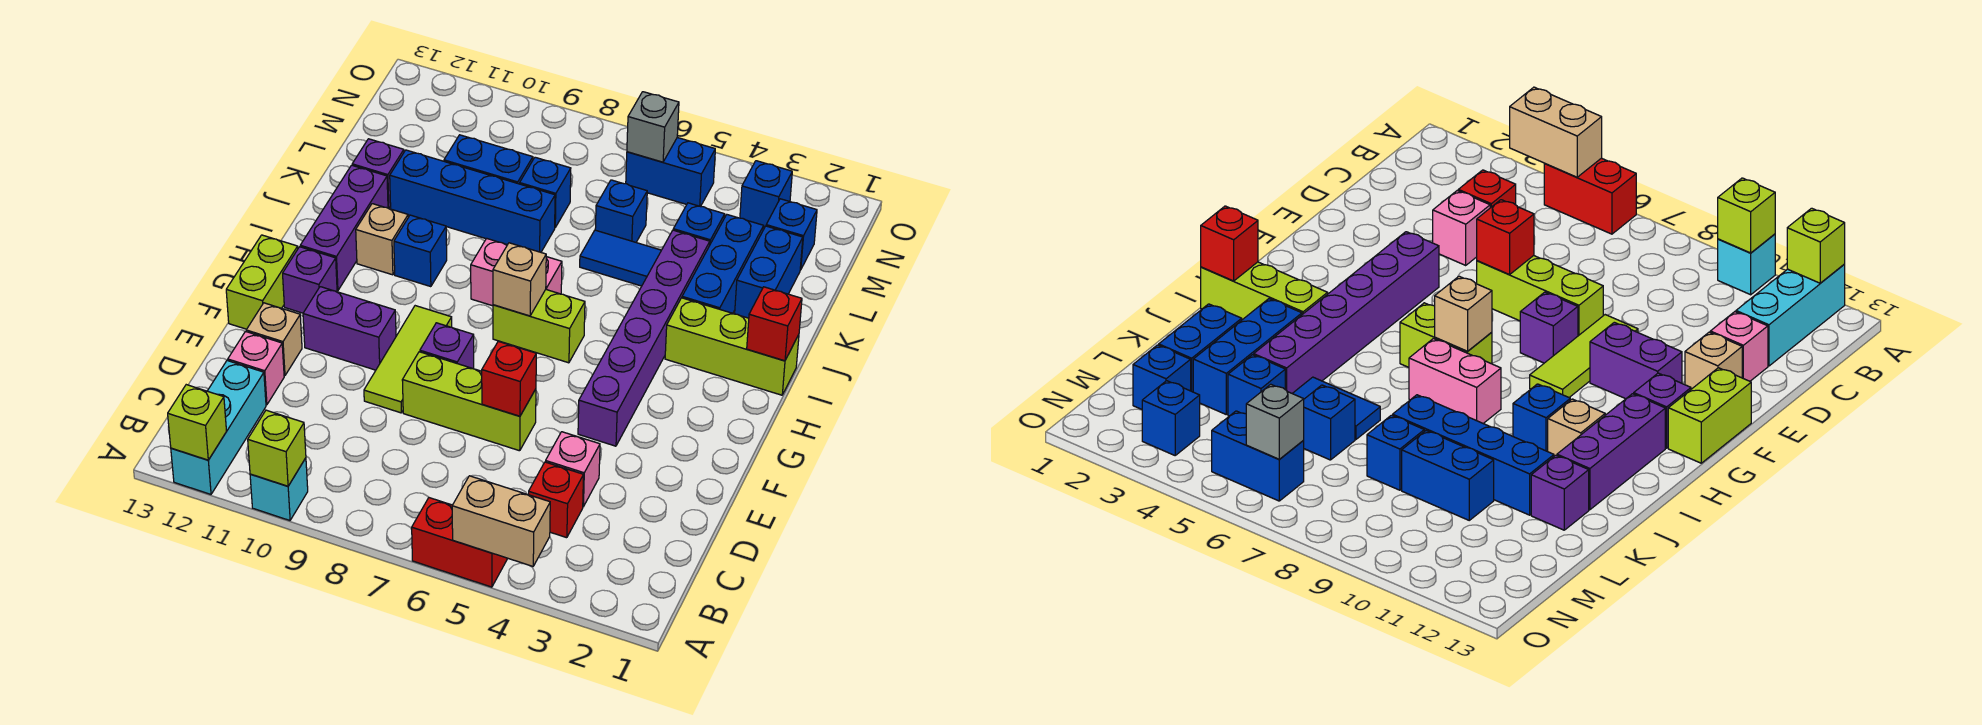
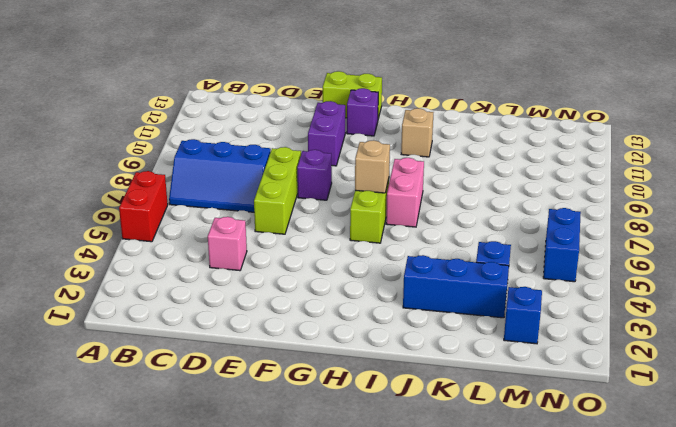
blue 2x3 slope [169,139,271,212] -> none
none -> cyan 1x1 brick [250,458,308,520]
none -> cyan 1x3 brick [171,361,266,494]
none -> red 1x1 brick [529,462,584,538]
none -> pink 1x1 brick [228,332,284,405]

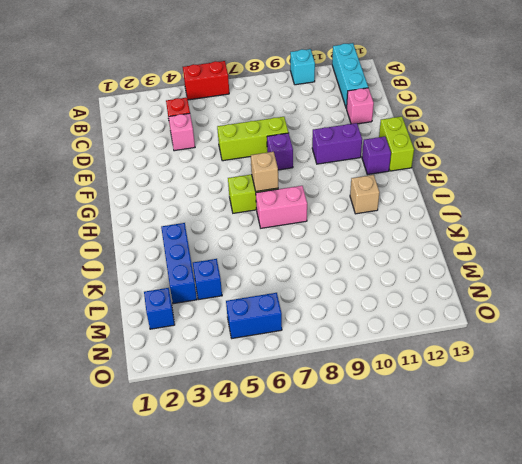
none -> lime 1x3 tile [364,306,452,413]
none -> tan 1x1 brick [246,303,302,376]
none -> purple 1x6 brick [578,230,710,446]
none -> purple 1x3 brick [300,165,388,291]

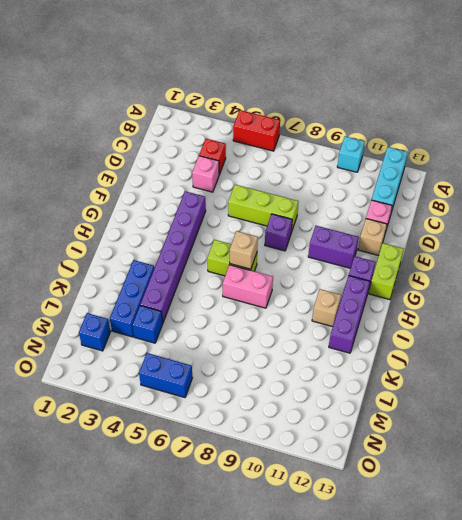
none -> lime 1x3 tile [364,306,452,413]
none -> lime 1x3 brick [665,298,799,395]
none -> blue 1x1 brick [394,215,447,287]
none -> blue 1x2 brick [735,226,803,318]

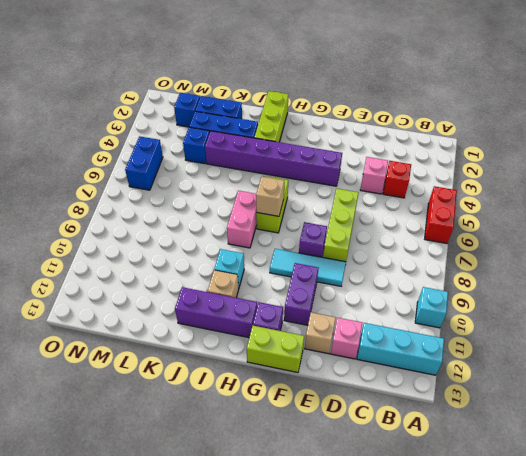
cyan 1x3 tile [270,249,346,286] -> lime 1x3 tile [364,306,452,413]
cyan 1x1 brick [214,249,244,289] -> blue 1x1 brick [394,215,447,287]
none -> blue 1x2 tile [580,230,661,286]
none -> blue 1x4 brick [390,150,555,252]
none -> purple 1x1 brick [352,139,404,208]
none -> blue 1x1 brick [595,180,647,242]

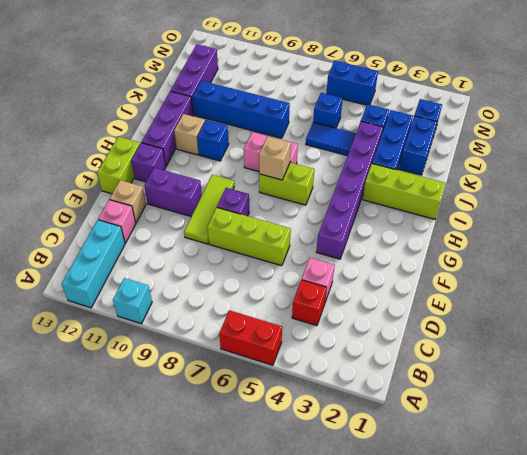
purple 1x3 brick [171,44,218,115] -> purple 1x1 brick [352,139,404,208]
none -> blue 1x1 brick [520,157,571,227]
none -> blue 1x2 brick [444,135,533,184]
none -> blue 1x1 brick [740,161,792,228]
none -> tan 1x2 brick [452,476,550,566]

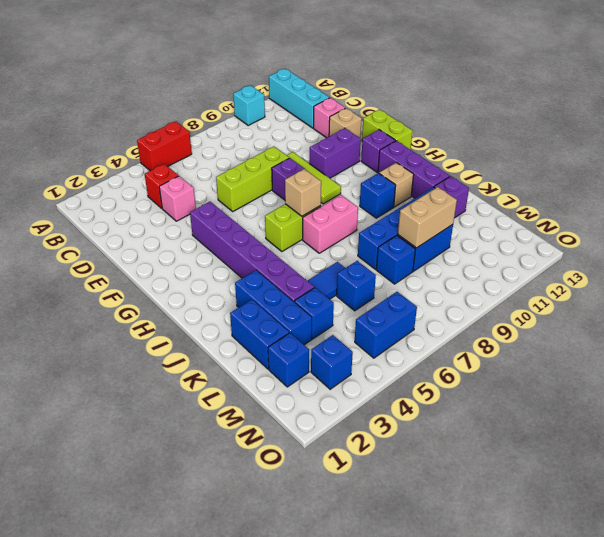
tan 1x2 brick [398,187,457,248] -> tan 1x2 brick moved to [452,476,550,566]
none -> lime 1x3 brick [665,298,799,395]
none -> lime 1x1 brick [248,410,306,486]
none -> lime 1x1 brick [168,385,227,460]
none -> red 1x1 brick [482,341,536,416]

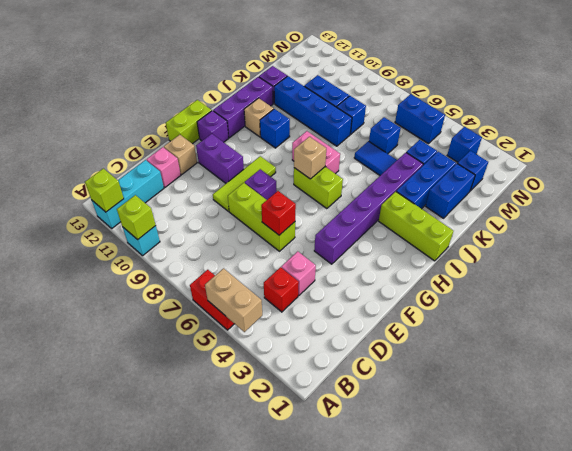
none -> red 1x1 brick [747,287,802,361]
none -> grey 1x1 brick [627,92,679,162]

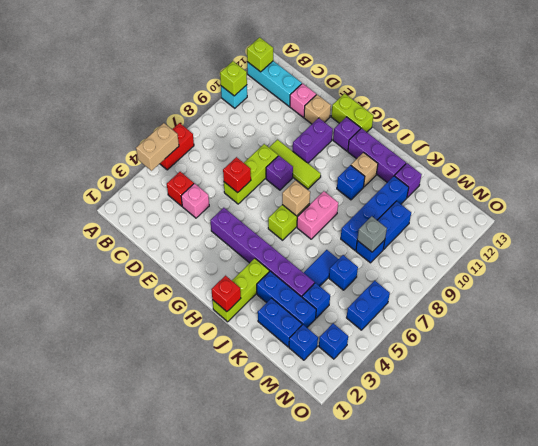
grey 1x1 brick [357,216,387,252] -> grey 1x1 brick moved to [627,92,679,162]

